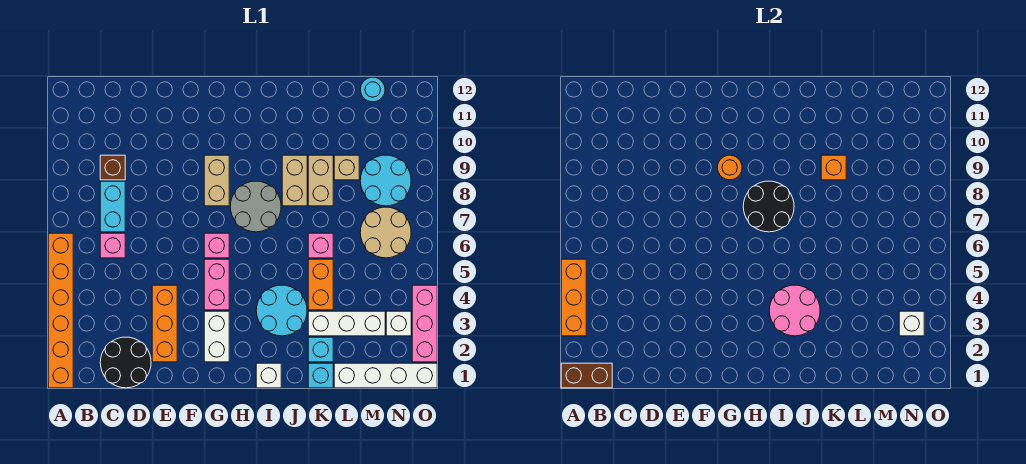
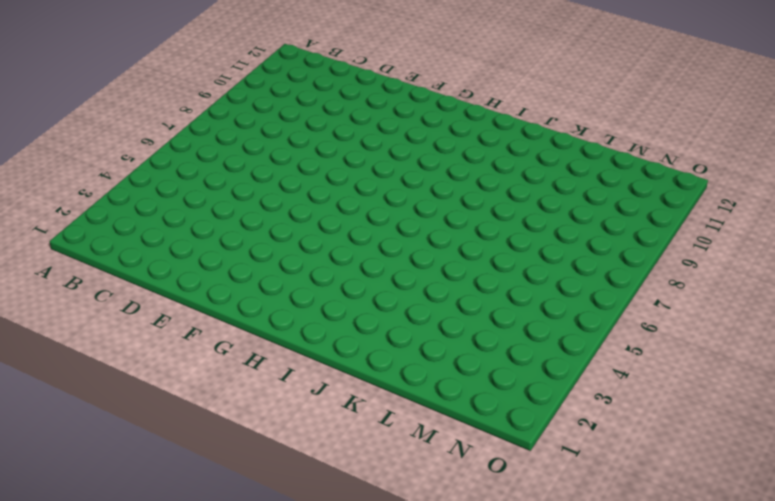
none -> orange 1x6 brick [48,233,73,388]
none -> black 2x2 round brick [100,337,151,388]
none -> pink 1x1 brick [100,233,125,258]
none -> cyan 1x2 brick [100,181,125,232]

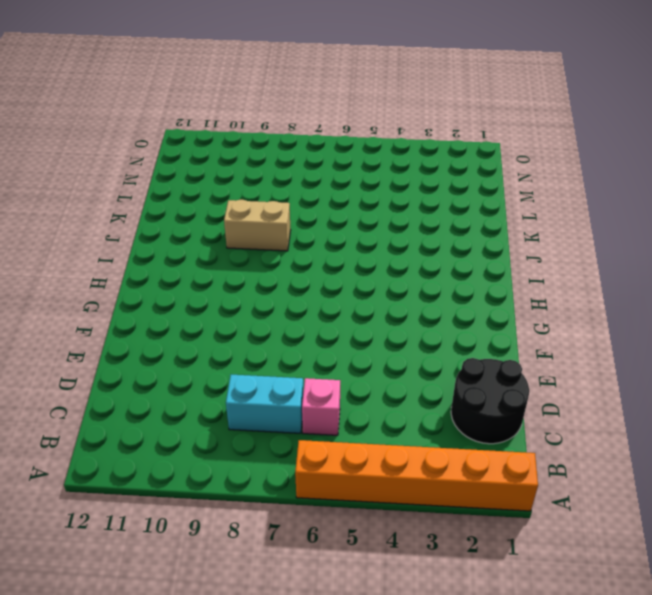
none -> brown 1x1 brick [100,155,125,180]
none -> orange 1x3 brick [152,285,177,362]
none -> white 1x2 brick [204,311,229,362]
none -> pink 1x2 brick [204,259,229,310]

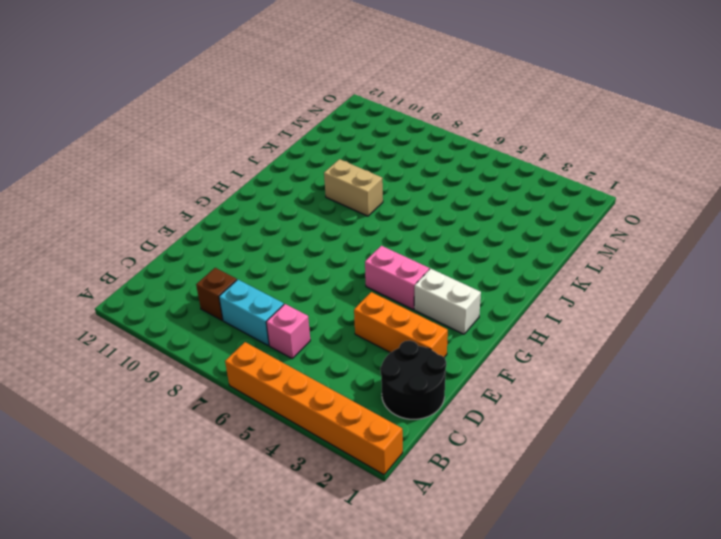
none -> pink 1x1 brick [204,233,229,258]
none -> tan 1x2 brick [204,155,229,206]
none -> grey 2x2 round brick [230,181,281,232]
none -> white 1x1 brick [256,363,281,388]

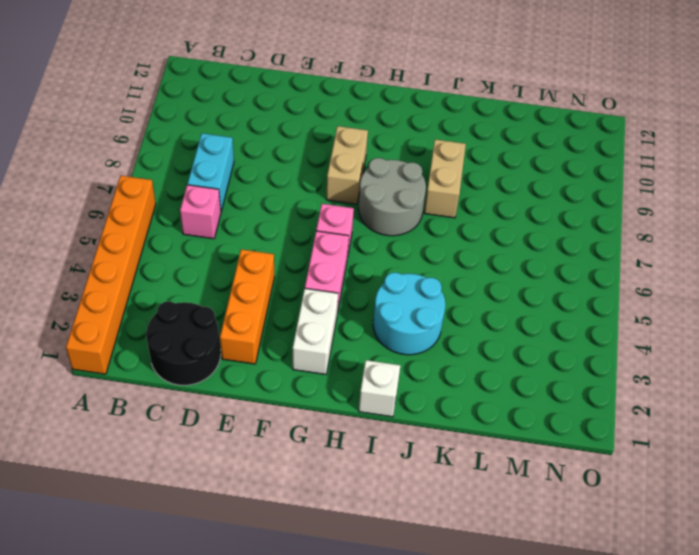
none -> brown 1x1 brick [100,155,125,180]
none -> cyan 1x1 brick [308,363,333,388]
none -> cyan 1x1 brick [308,337,333,362]
none -> white 1x3 brick [308,311,385,336]

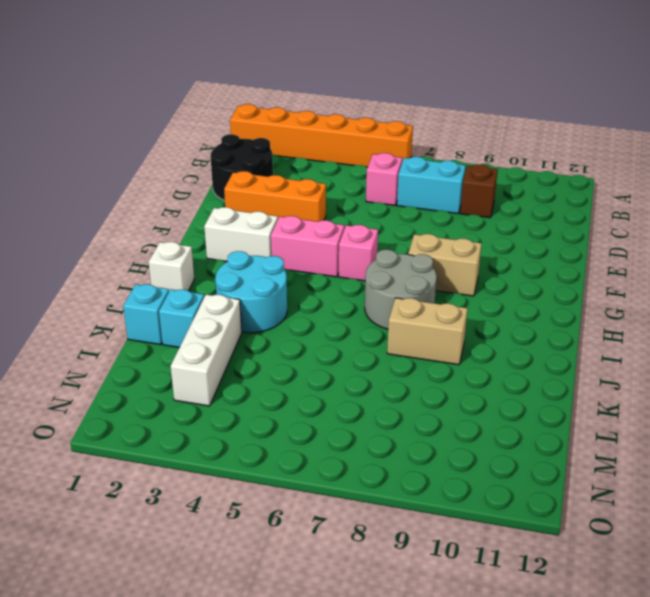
none -> orange 1x2 brick [308,259,333,310]
none -> pink 1x1 brick [308,233,333,258]
none -> tan 1x2 brick [308,155,333,206]
none -> white 1x4 brick [334,363,437,388]

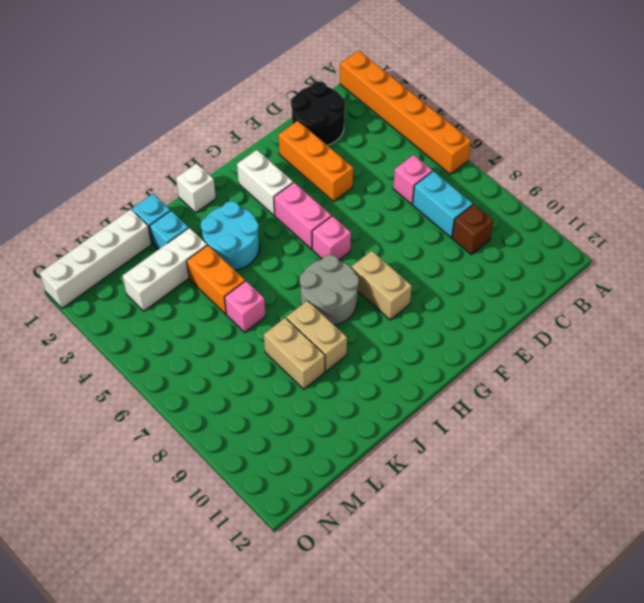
none -> tan 1x1 brick [334,155,359,180]
none -> tan 2x2 round brick [360,207,411,258]
none -> cyan 2x2 round brick [360,155,411,206]
none -> cyan 1x1 round brick [360,77,385,102]

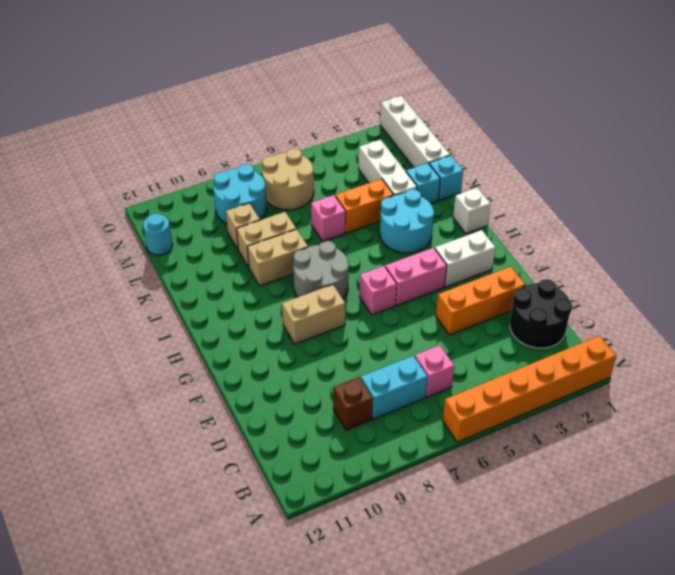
none -> white 1x1 brick [386,311,411,336]
none -> pink 1x3 brick [412,285,437,362]
none -> brown 1x2 brick [561,363,612,388]
none -> orange 1x3 brick [561,259,586,336]

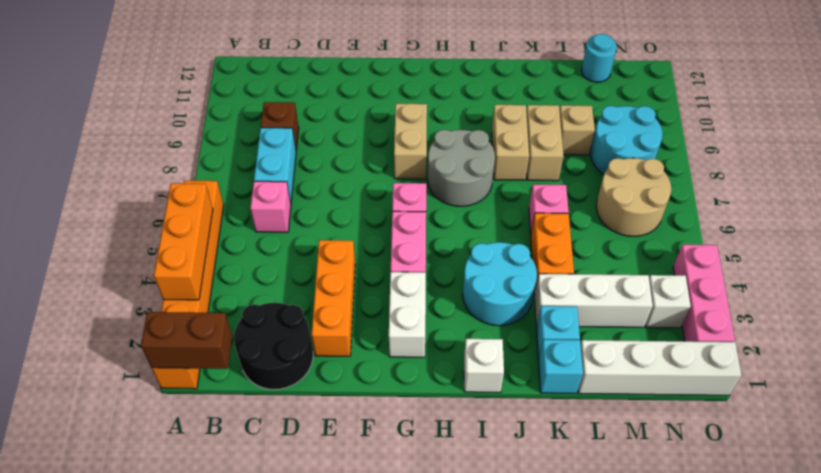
none -> orange 1x1 round brick [717,155,742,180]
none -> black 2x2 round brick [743,181,794,232]
none -> pink 2x2 round brick [769,285,820,336]
none -> orange 1x1 brick [821,155,846,180]

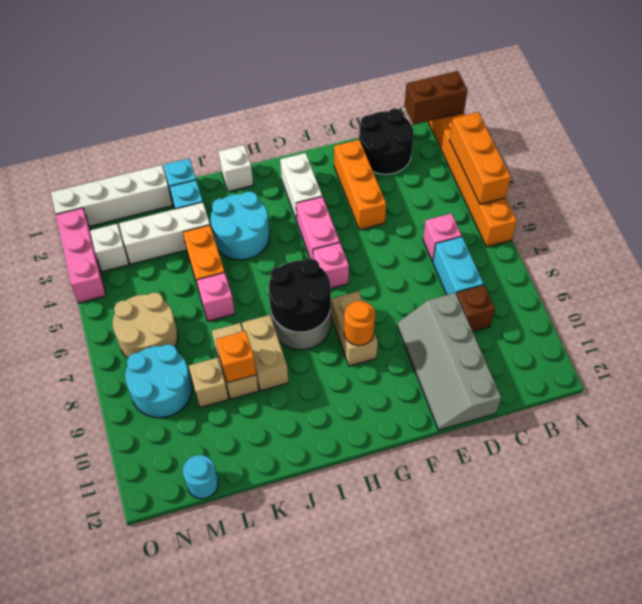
grey 2x4 slope [397,293,501,430] -> none
none -> pink 2x2 round brick [769,285,820,336]
none -> white 1x1 brick [899,311,924,336]

